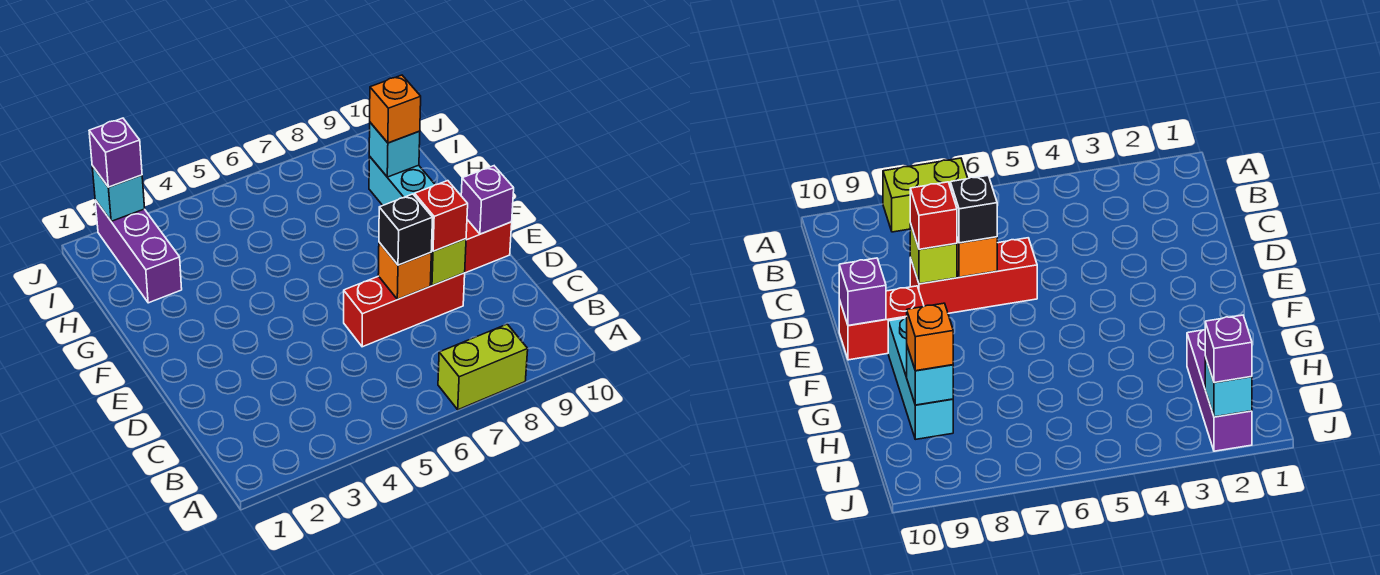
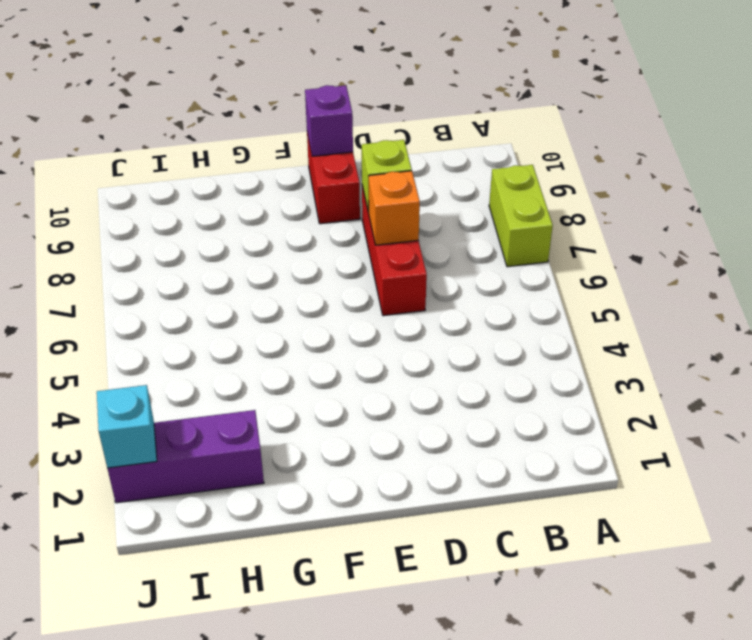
none -> cyan 1x3 brick [369,156,435,205]
none -> cyan 1x1 brick [369,123,420,177]
none -> black 1x1 brick [379,194,433,265]

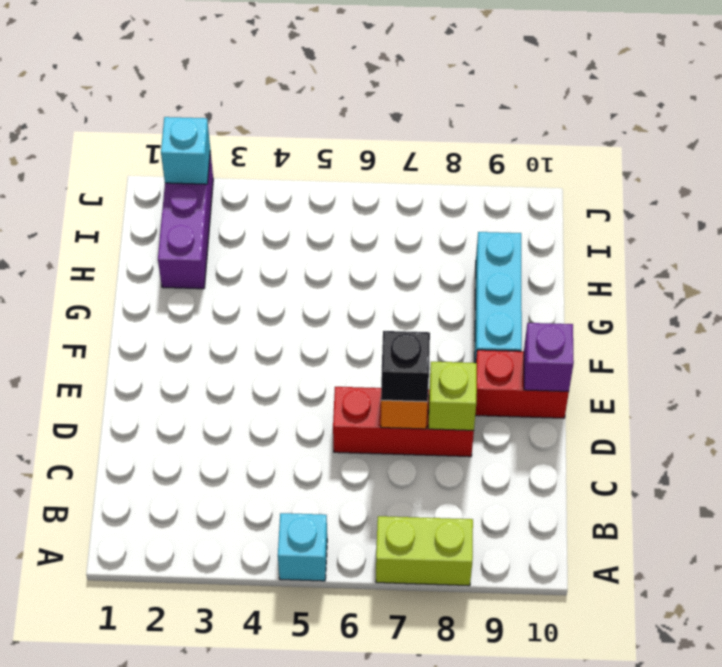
cyan 1x1 brick [278,513,327,581] -> cyan 1x1 brick moved to [369,123,420,177]
none -> red 1x1 brick [415,181,468,251]
none -> orange 1x1 brick [370,75,421,143]
none -> purple 1x1 brick [89,118,142,187]

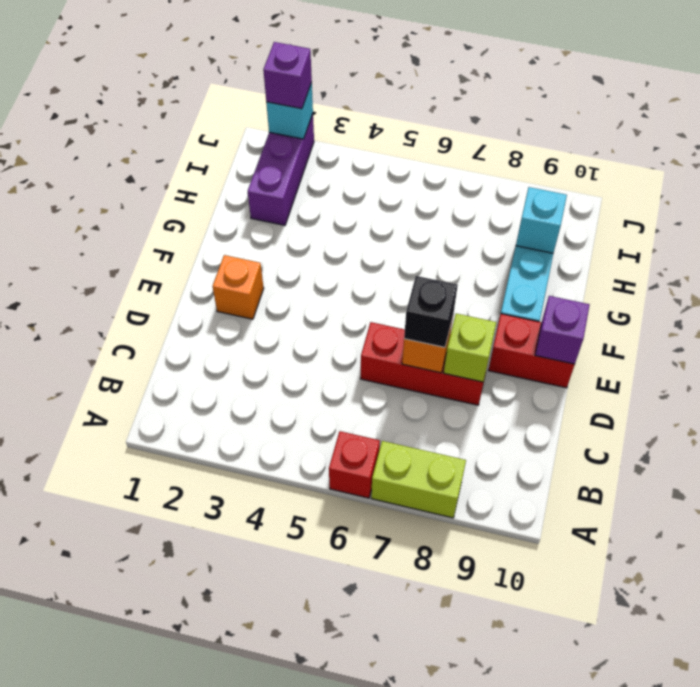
red 1x1 brick [329,431,380,498] -> red 1x1 brick moved to [415,181,468,251]
orange 1x1 brick [213,255,264,319] -> orange 1x1 brick moved to [370,75,421,143]

